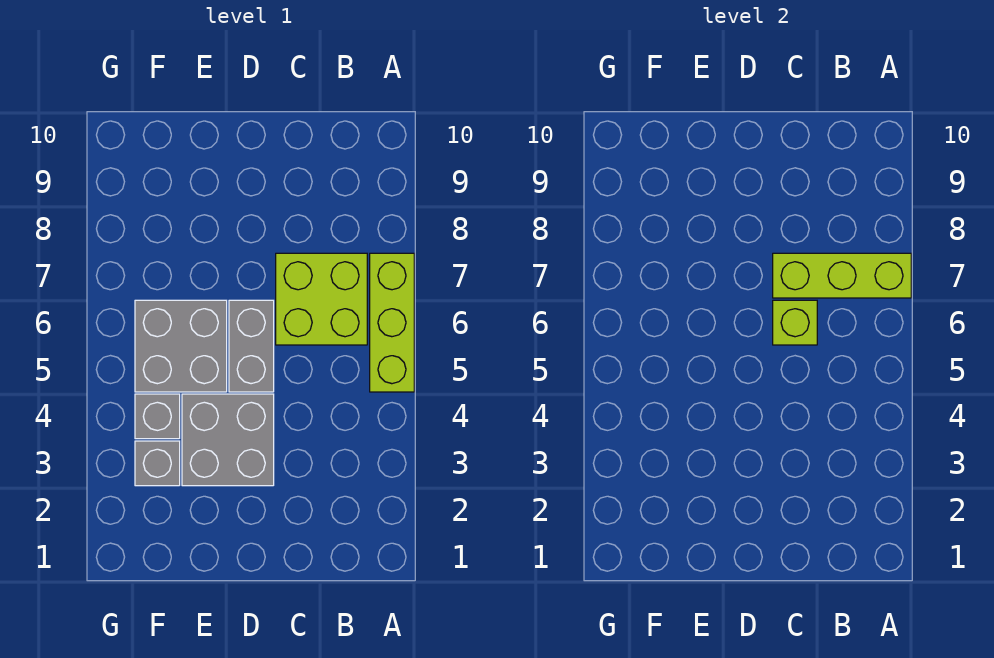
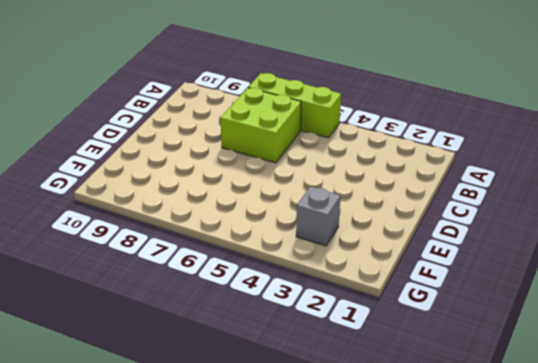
none -> grey 2x2 brick [182,394,274,486]
none -> grey 1x2 brick [229,300,274,392]

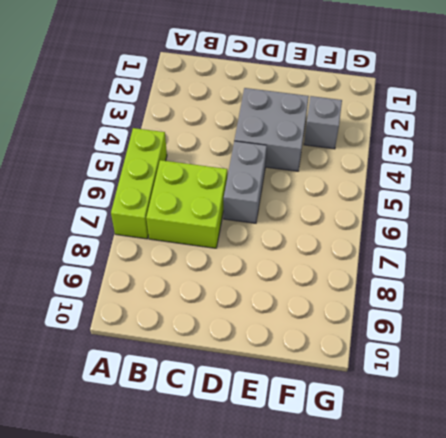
none -> grey 2x2 brick [135,300,227,392]
none -> grey 1x1 brick [135,394,180,439]

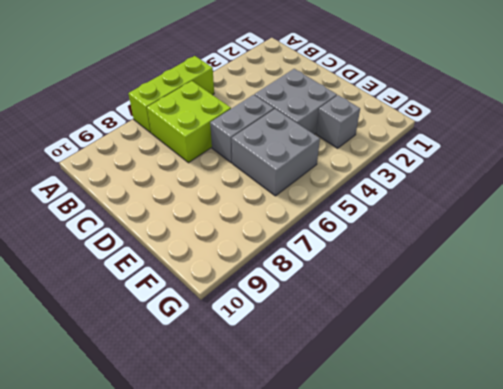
none -> grey 1x1 brick [135,394,180,439]
none -> lime 1x3 brick [773,253,911,298]

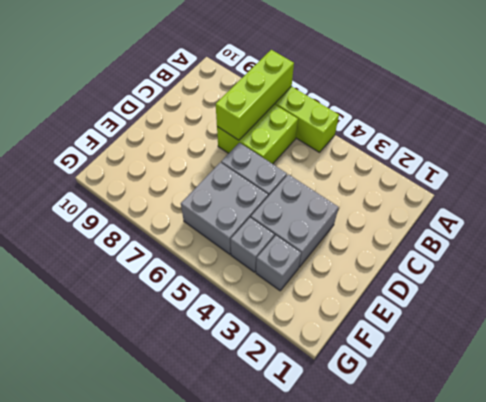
none -> lime 1x1 brick [773,300,817,345]

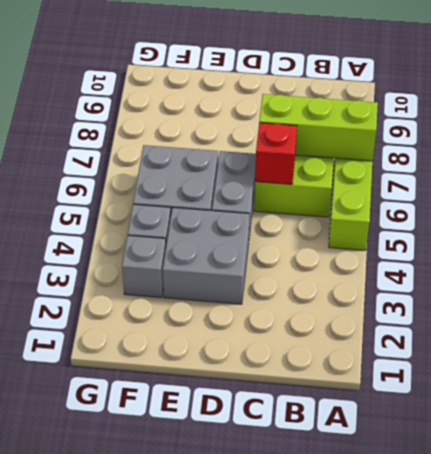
red 1x1 brick [255,123,297,184] -> lime 1x1 brick [773,300,817,345]

